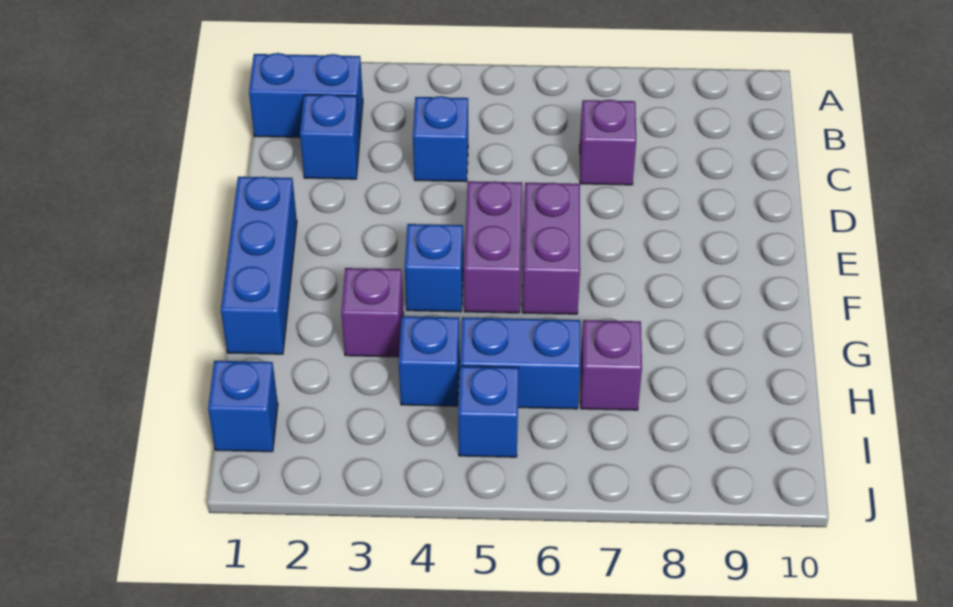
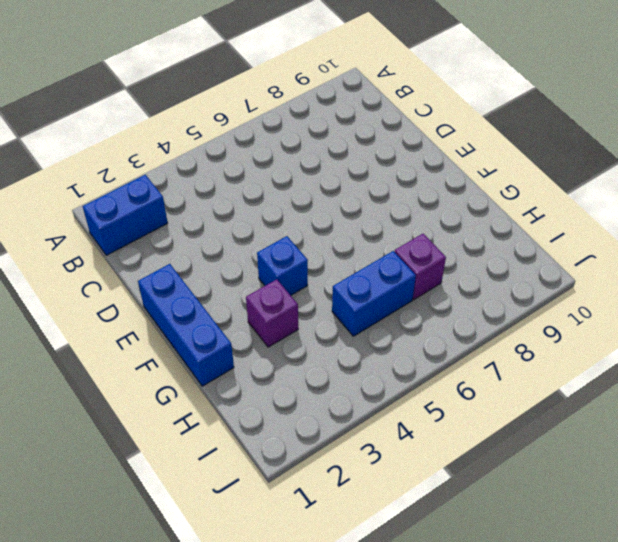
none -> blue 1x1 brick [300,94,360,179]
none -> blue 1x1 brick [413,96,468,182]
none -> purple 1x1 brick [580,100,636,185]

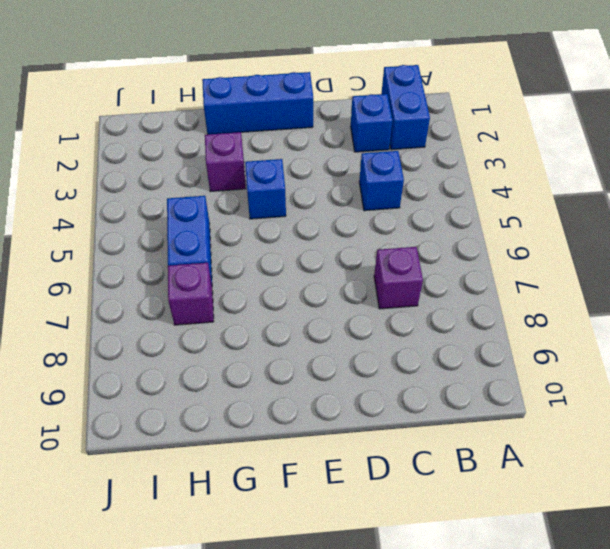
none -> purple 1x2 brick [464,181,522,313]
none -> purple 1x2 brick [522,183,580,314]
none -> blue 1x1 brick [399,316,460,406]

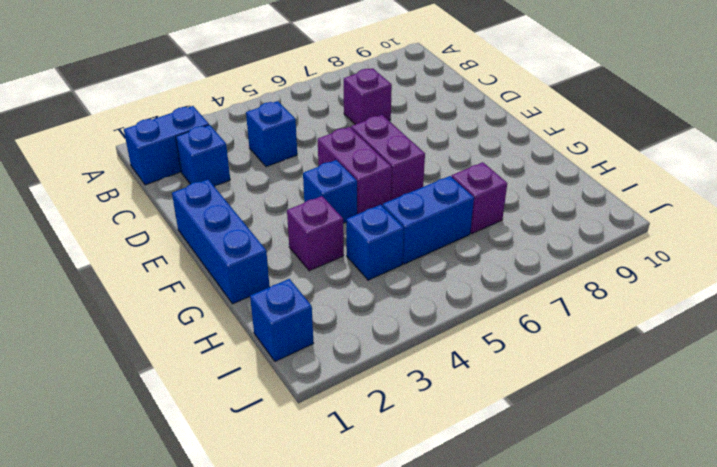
none -> blue 1x1 brick [458,366,519,457]

